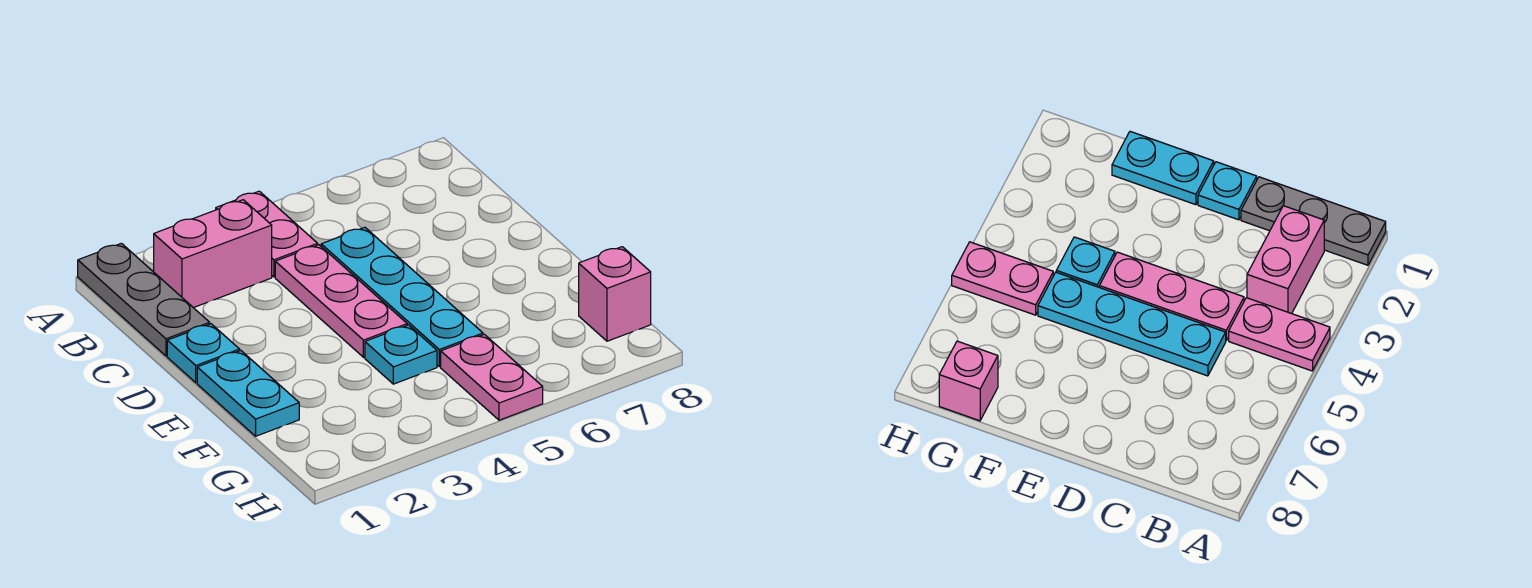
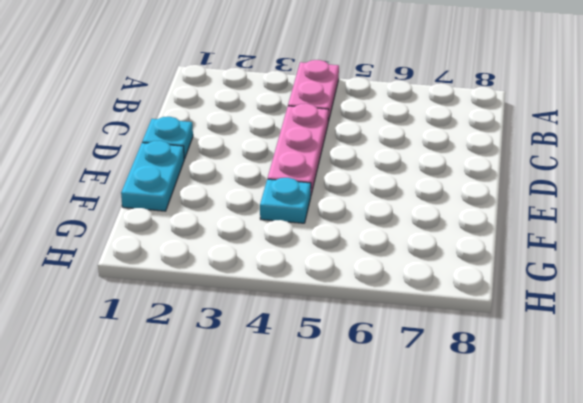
none -> grey 1x3 plate [78,243,210,356]
none -> pink 1x2 brick [154,200,272,308]

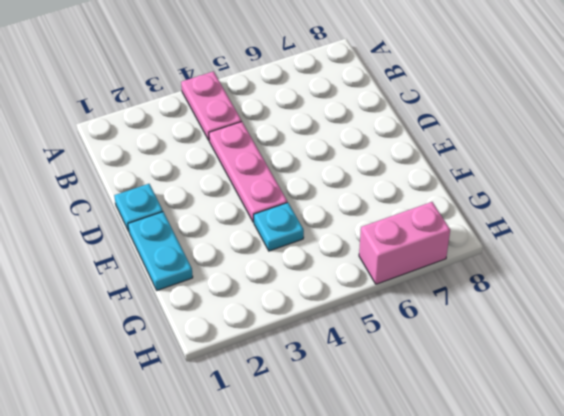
pink 1x2 brick [359,202,450,284] -> pink 1x2 brick moved to [154,200,272,308]
none -> grey 1x3 plate [78,243,210,356]
none -> cyan 1x4 plate [321,227,483,367]

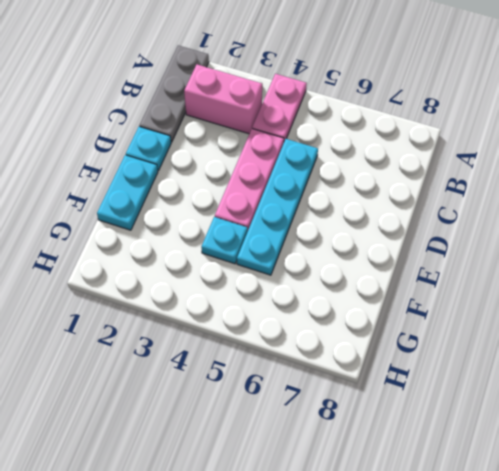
none -> pink 1x2 plate [441,334,543,420]
none -> pink 1x1 brick [579,247,651,341]

